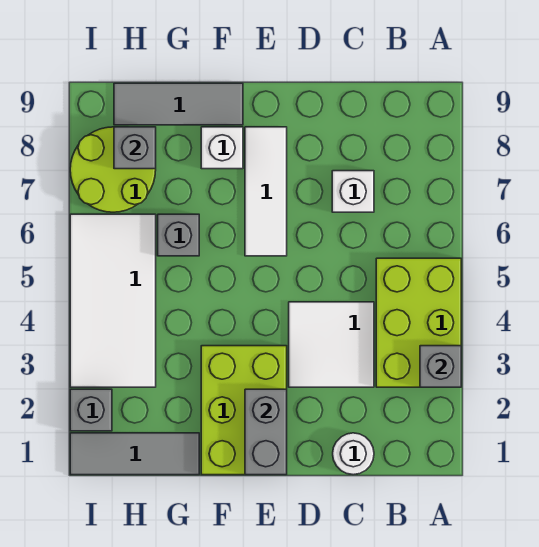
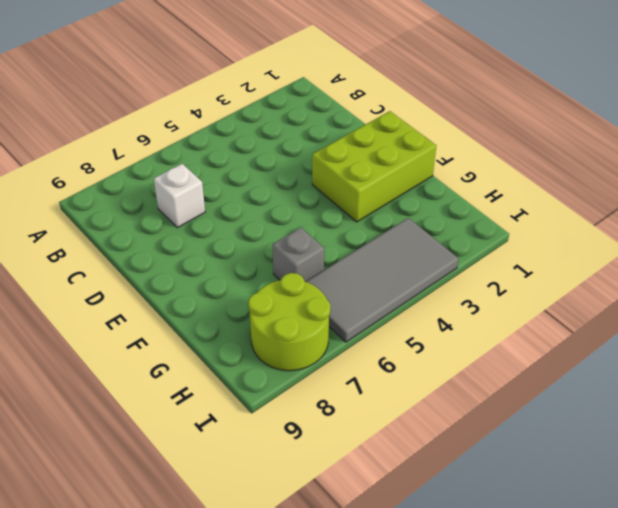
grey 2x4 tile [306,218,458,342] -> white 2x4 tile [70,214,156,387]
none -> lime 2x3 brick [376,258,461,387]
none -> white 1x1 round brick [333,433,374,475]
none -> white 2x2 tile [289,302,374,387]

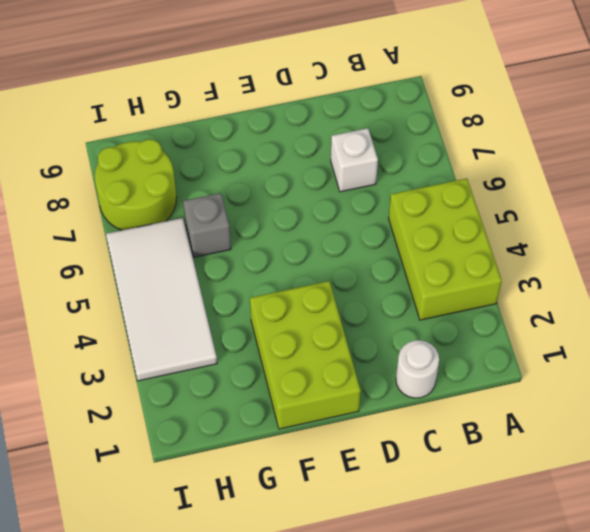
none -> white 2x2 tile [289,302,374,387]
none -> white 1x3 tile [245,127,287,256]
none -> white 1x1 brick [201,127,243,169]

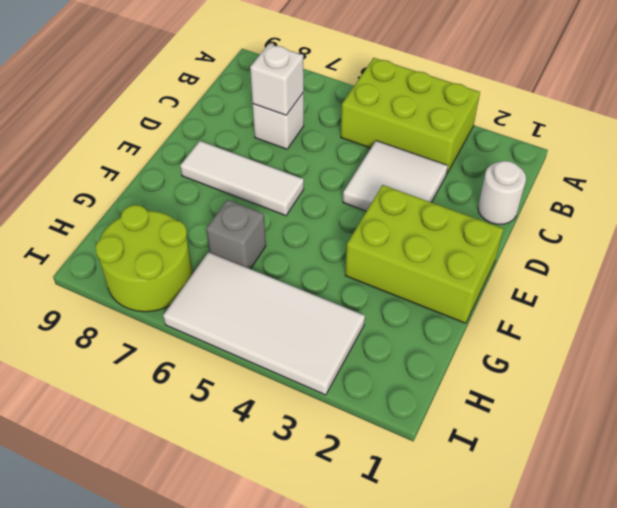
white 1x1 brick [250,44,304,115] -> white 1x1 brick moved to [201,127,243,169]
none -> grey 1x3 tile [114,83,243,125]
none -> grey 1x3 tile [70,433,199,475]
none -> grey 1x1 brick [70,389,112,431]

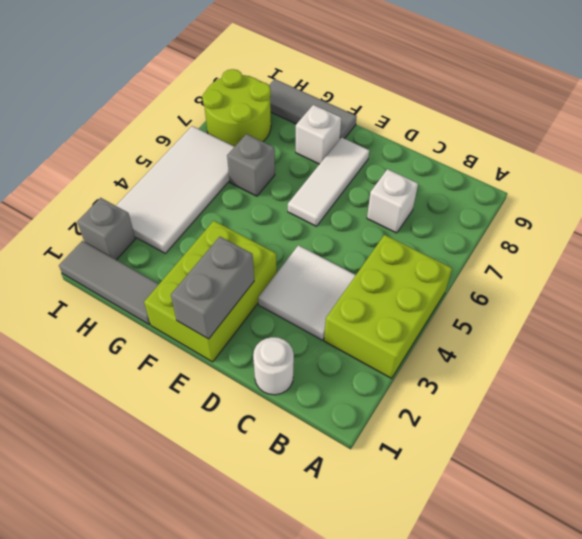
none -> grey 1x1 brick [420,346,461,387]
none -> grey 1x1 brick [114,127,156,169]

